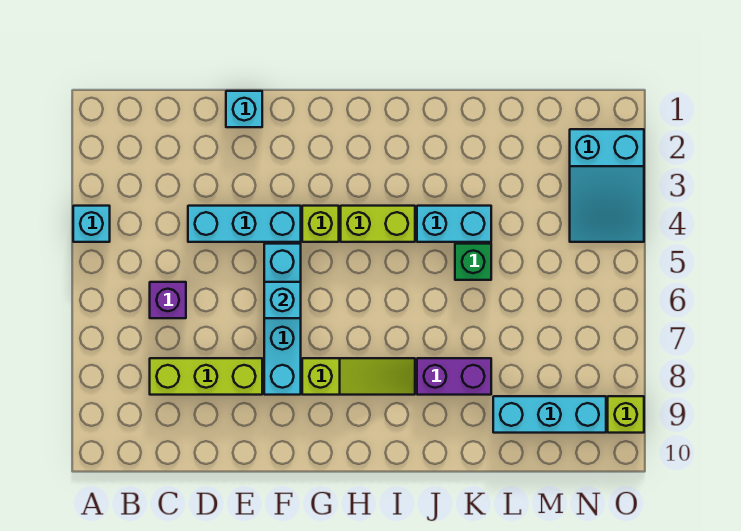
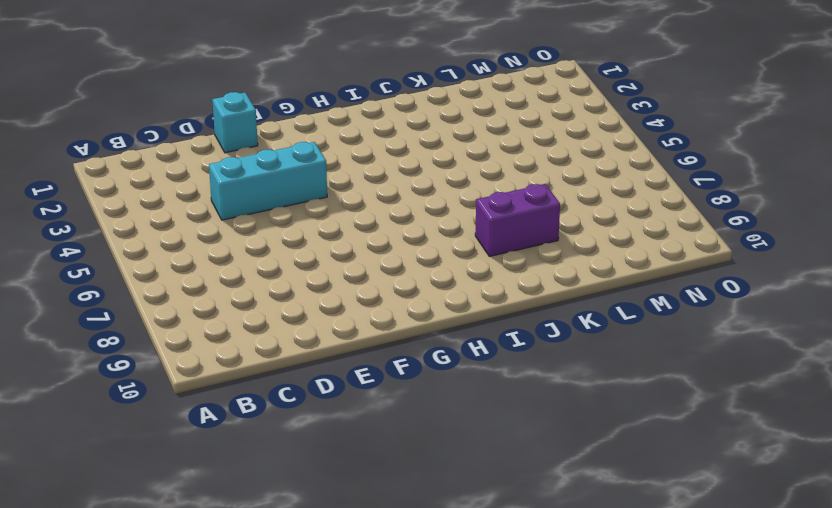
none -> cyan 1x1 brick [73,206,110,242]
none -> purple 1x1 brick [150,282,186,318]
none -> lime 1x3 brick [150,358,262,395]

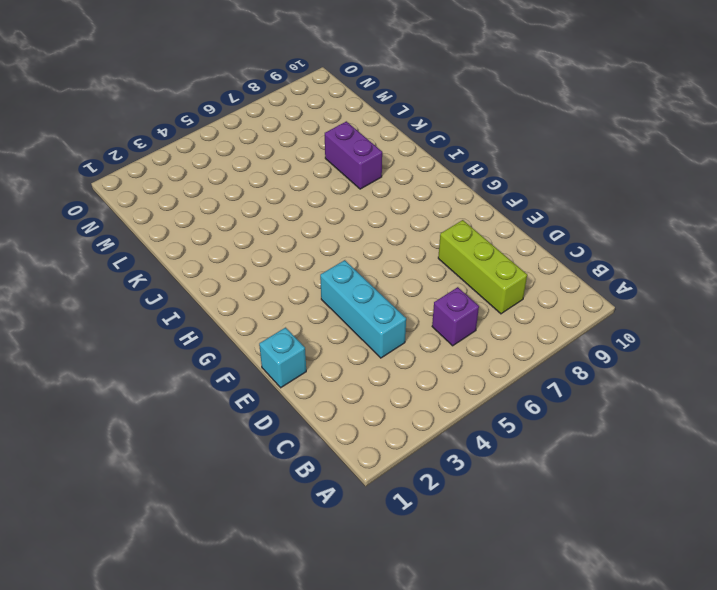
none -> cyan 1x1 brick [73,206,110,242]
none -> cyan 1x4 brick [264,244,301,395]
none -> lime 1x1 brick [302,206,339,242]

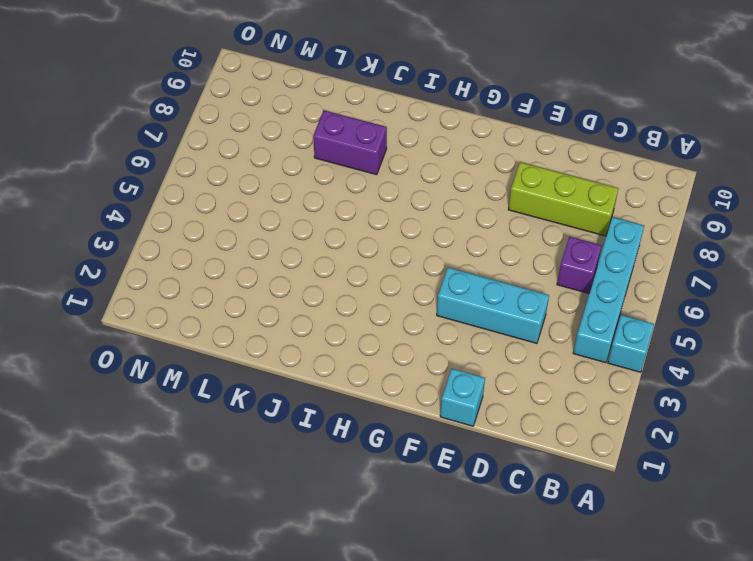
cyan 1x4 brick [573,217,644,363] -> cyan 1x4 brick moved to [264,244,301,395]
none -> lime 1x1 brick [302,206,339,242]
none -> lime 1x3 slope [302,358,415,395]
none -> lime 1x2 brick [341,206,415,242]

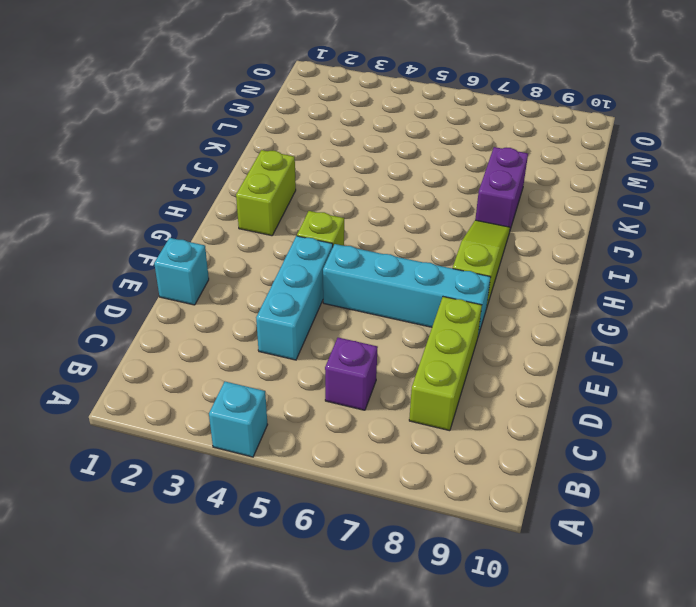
lime 1x2 brick [236,150,296,236] -> lime 1x2 brick moved to [341,206,415,242]
none -> cyan 1x2 brick [417,206,491,242]
none -> green 1x1 brick [455,244,491,280]
none -> cyan 1x3 brick [493,396,606,433]

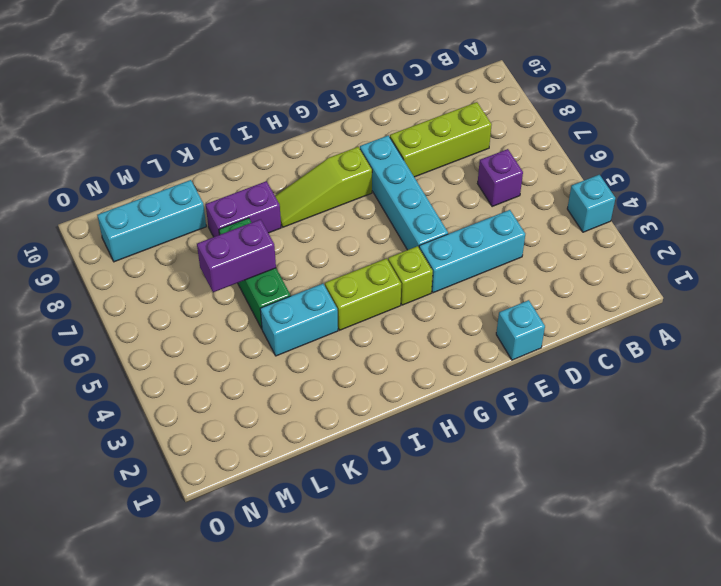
green 1x3 brick [219,218,290,329] -> green 1x1 brick [455,244,491,280]
purple 1x2 brick [197,219,276,292] -> none
none -> cyan 2x3 slope [570,129,644,242]
none -> lime 1x1 brick [608,396,644,433]
none -> cyan 1x1 brick [264,282,301,318]

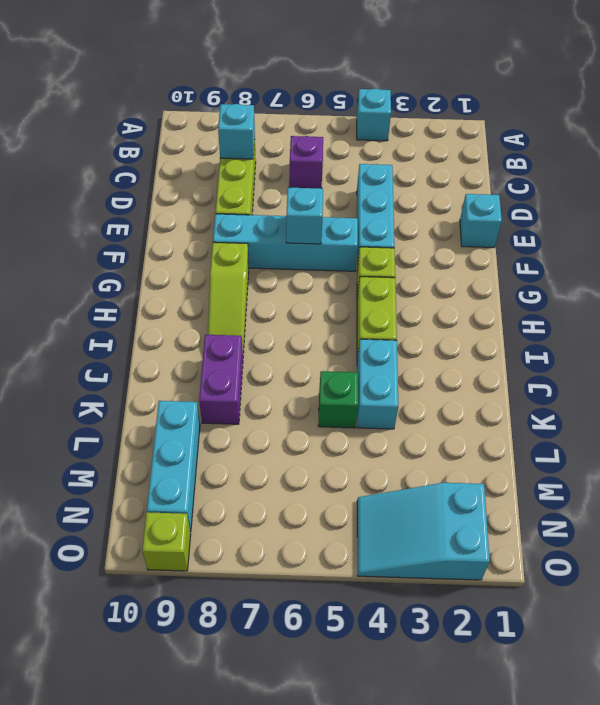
cyan 1x1 brick [218,104,255,159] -> none

